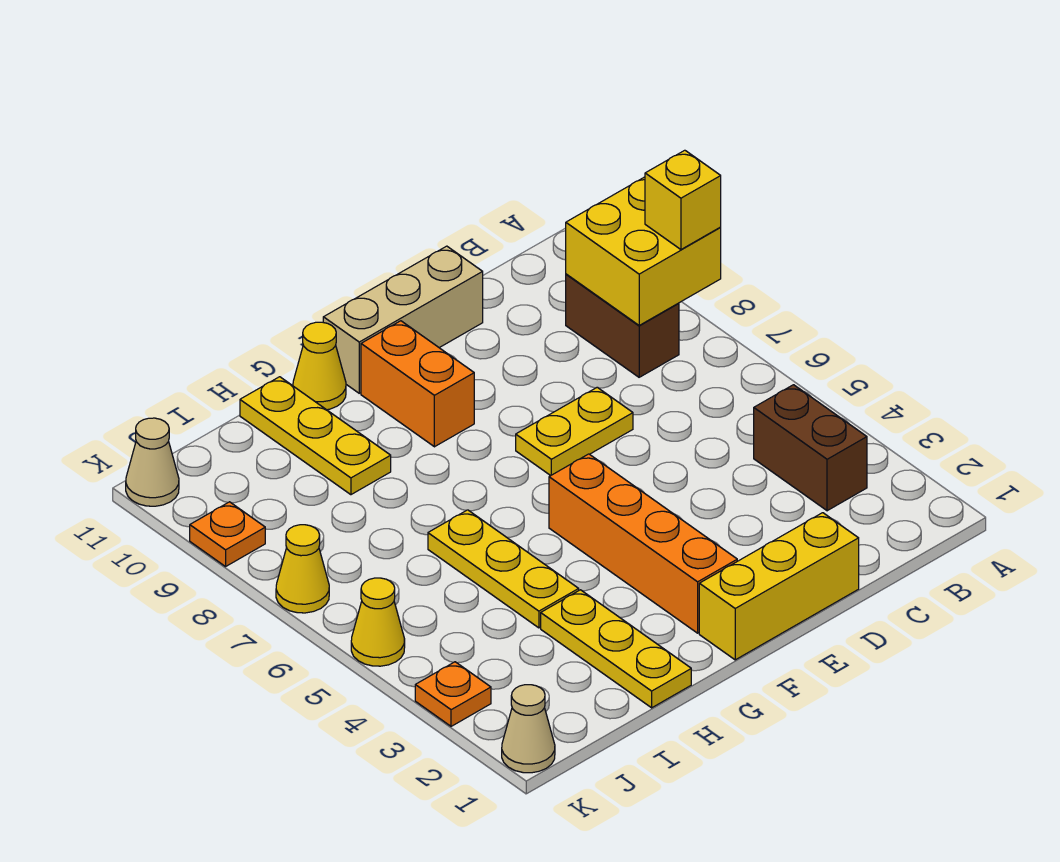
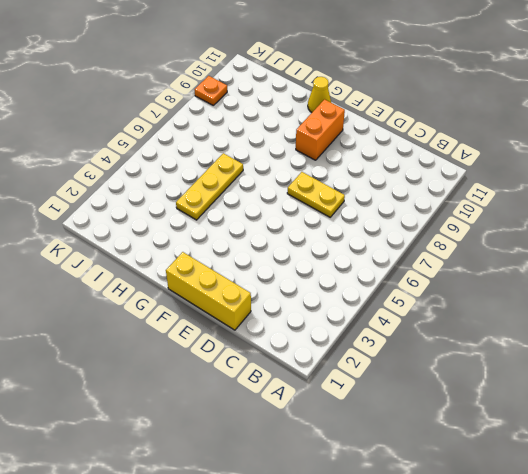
none -> brown 1x2 brick [754,385,867,511]
none -> brown 1x2 brick [566,274,679,377]
none -> tan 1x3 brick [323,246,483,393]

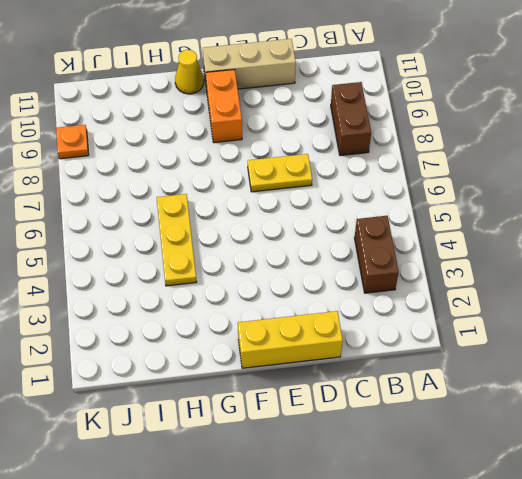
none -> orange 1x4 brick [549,454,737,633]
none -> yellow 1x3 plate [541,590,691,708]
none -> yellow 1x3 plate [240,377,391,495]

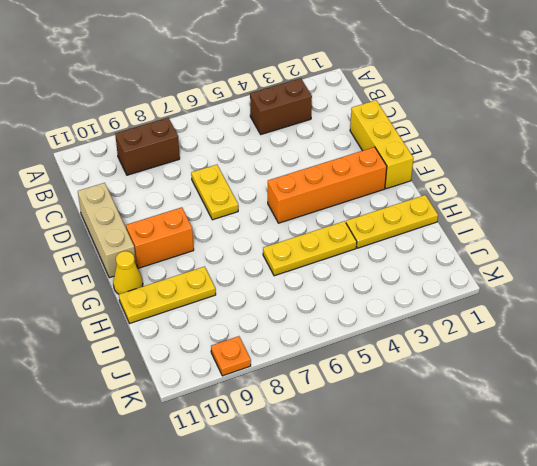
none -> tan 1x1 cone [502,685,555,773]
none -> orange 1x1 plate [415,662,491,726]
none -> yellow 1x1 cone [351,578,405,666]

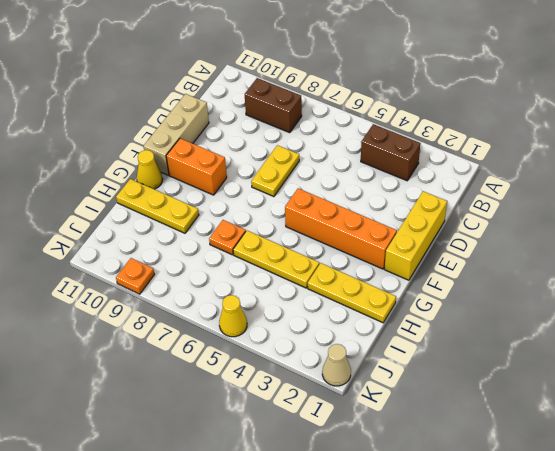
orange 1x1 plate [209,220,246,255] -> orange 1x1 plate moved to [415,662,491,726]
none -> yellow 1x1 cone [276,525,329,613]
none -> tan 1x1 cone [126,418,179,506]
none -> yellow 2x2 brick [566,177,721,325]

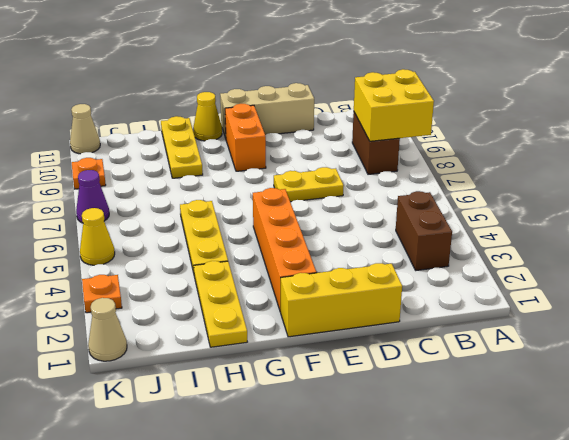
purple 1x1 cone [76,170,109,223] -> yellow 1x1 cone [276,525,329,613]
none -> yellow 1x1 brick [645,150,721,249]

